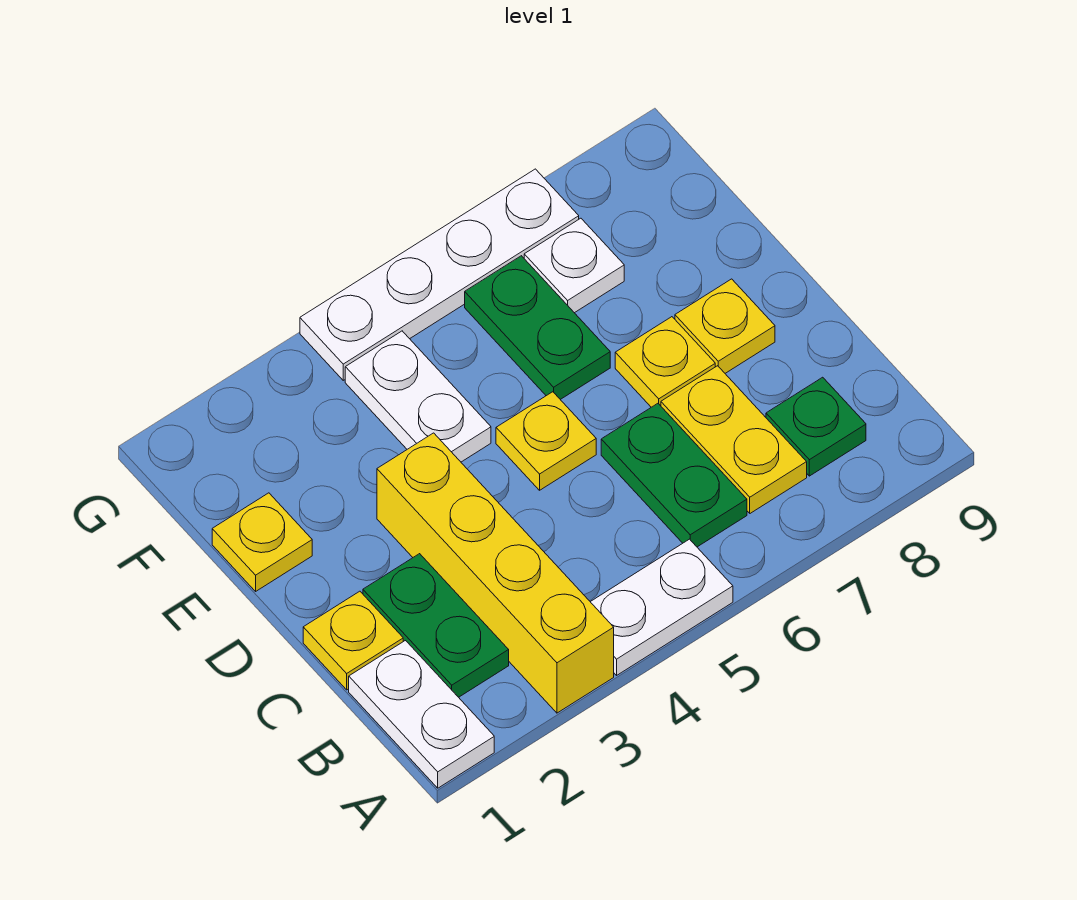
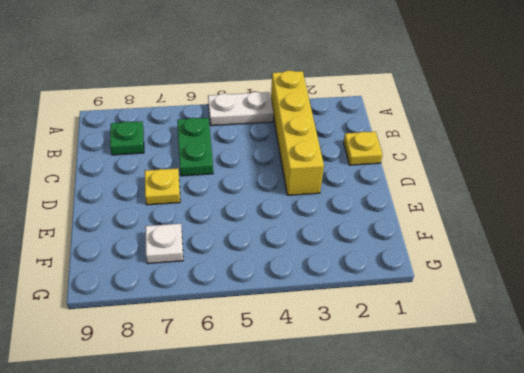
none -> white 1x2 plate [349,641,494,788]
none -> green 1x2 plate [363,554,509,697]
none -> yellow 1x2 plate [661,366,807,513]

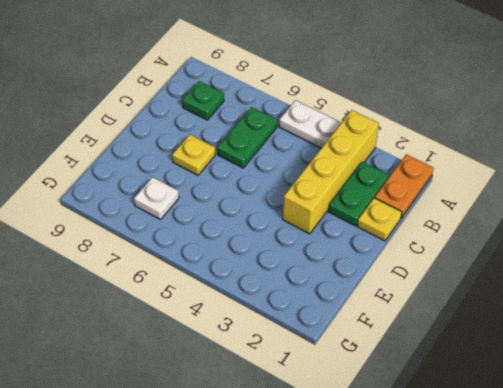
orange 1x2 plate [375,154,433,218] -> white 1x2 plate [349,641,494,788]
none -> yellow 1x2 plate [661,366,807,513]
none -> yellow 1x1 plate [496,392,596,490]
none -> yellow 1x1 plate [675,279,775,373]

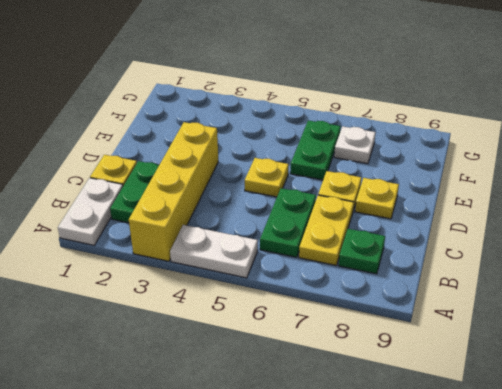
none -> yellow 1x1 plate [212,493,312,591]
none -> white 1x2 plate [345,331,491,462]
none -> white 1x4 plate [300,169,579,380]

